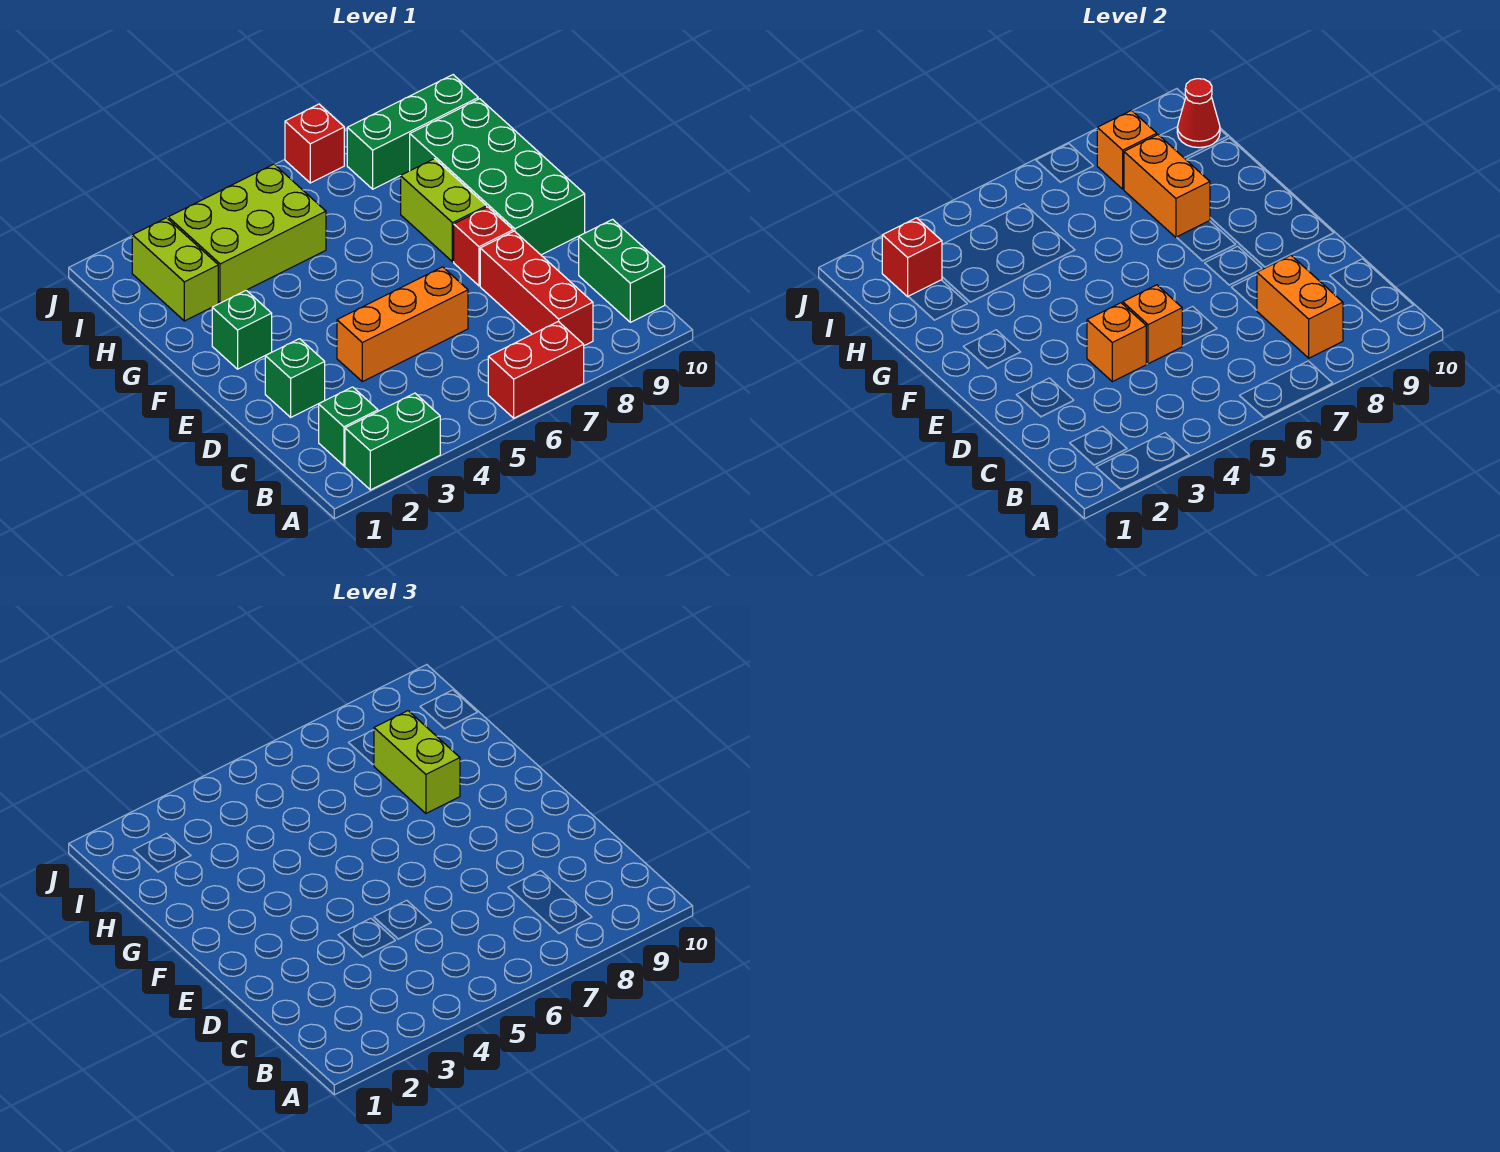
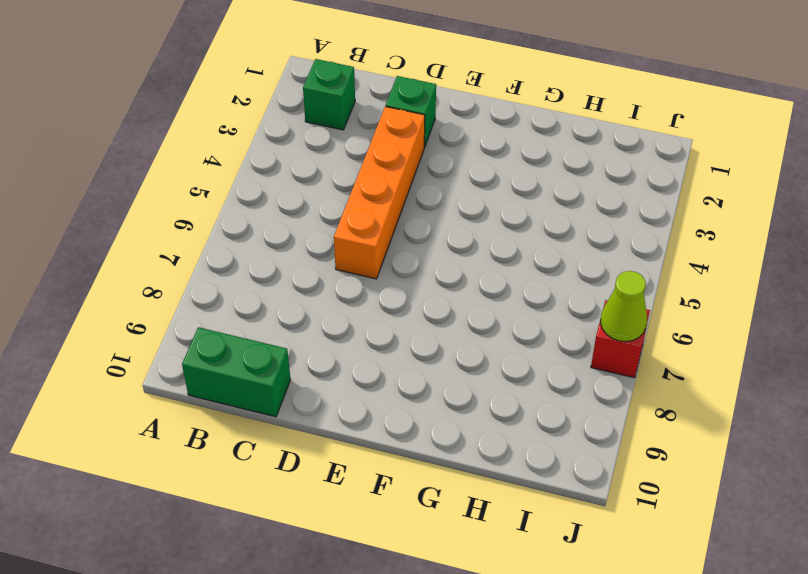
orange 1x4 brick [334,106,425,279] -> orange 1x3 brick [337,267,468,382]
lime 1x1 cone [601,271,647,342] -> none
none -> green 1x2 brick [345,393,440,490]
none -> red 1x2 brick [488,321,584,418]
none -> red 1x3 brick [480,231,593,346]

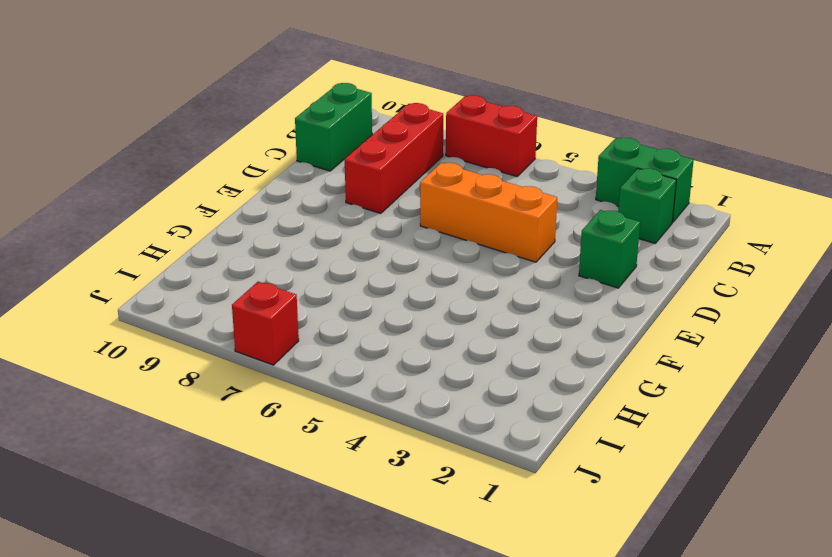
none -> red 1x1 brick [454,207,513,286]
none -> green 2x4 brick [410,99,585,255]
none -> green 1x1 brick [212,290,272,369]

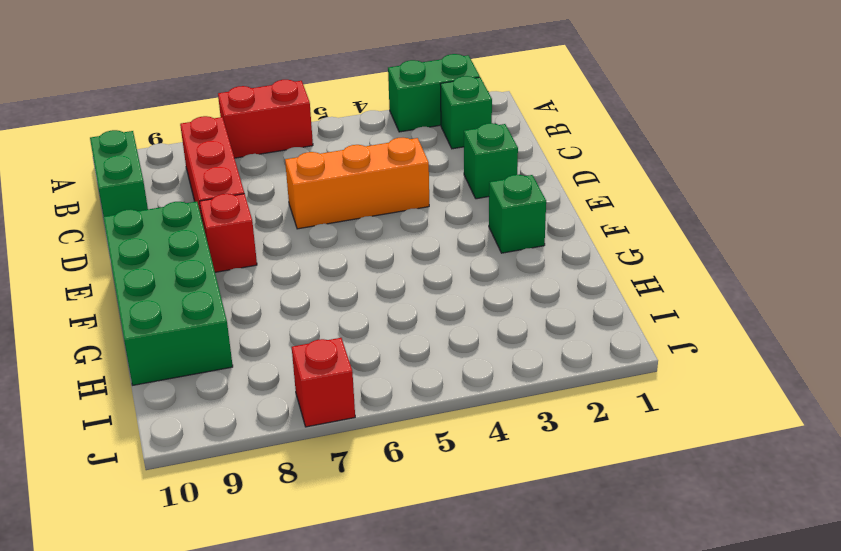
none -> lime 1x2 brick [401,159,487,262]
none -> lime 1x2 brick [132,218,218,321]
none -> lime 2x3 brick [168,164,326,303]

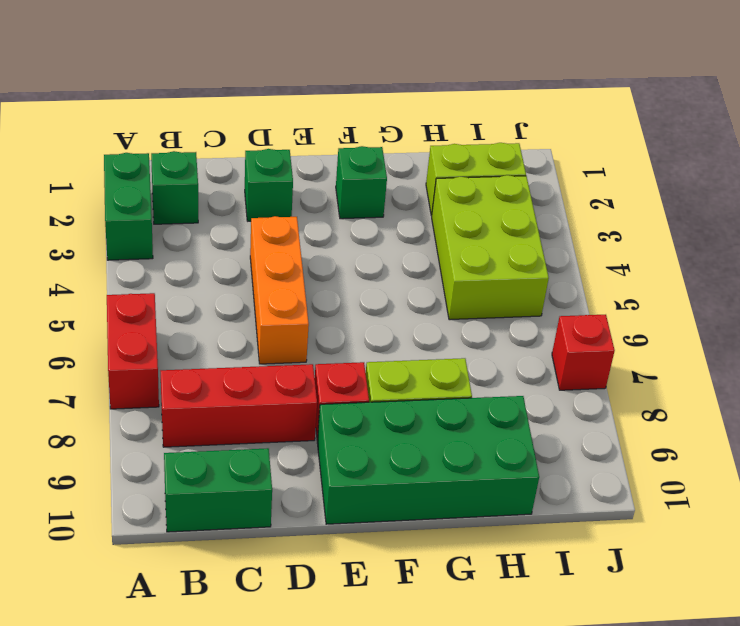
none -> green 1x3 brick [347,75,478,189]
none -> orange 1x2 brick [1257,255,1343,358]
none -> orange 1x1 brick [1087,303,1146,382]

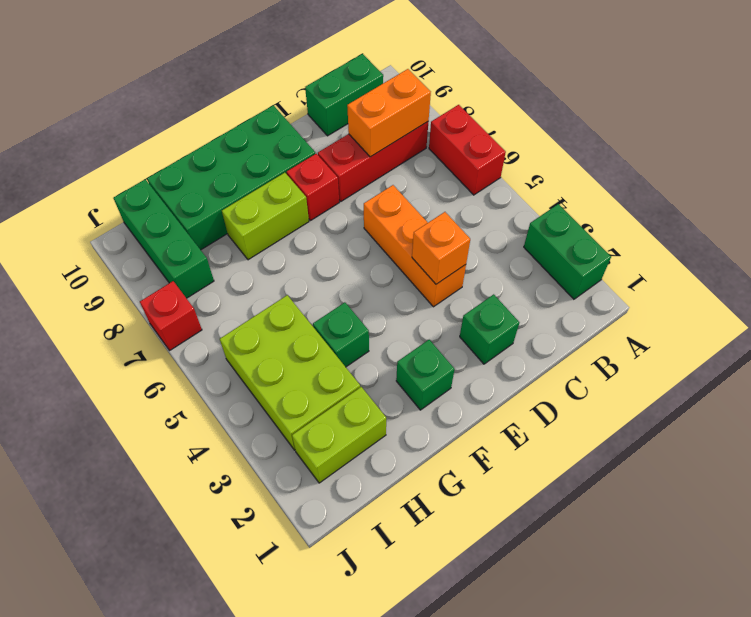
green 1x1 brick [313,302,369,367] -> green 1x1 brick moved to [319,387,378,466]
none -> orange 1x1 brick [1123,285,1183,364]
none -> orange 1x2 brick [1124,135,1210,237]
none -> red 1x1 brick [882,218,942,297]

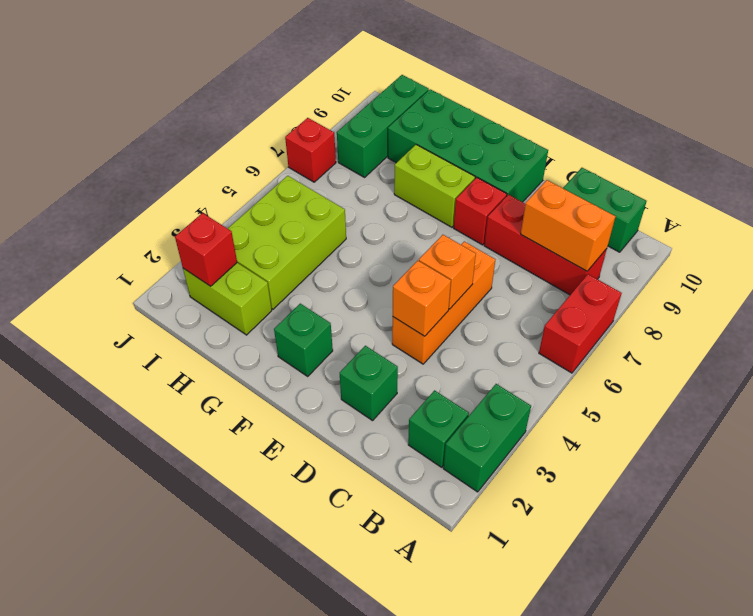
none -> orange 1x2 brick [1124,135,1210,237]
none -> orange 1x1 brick [1097,110,1157,189]
none -> red 1x1 cone [1177,79,1220,148]

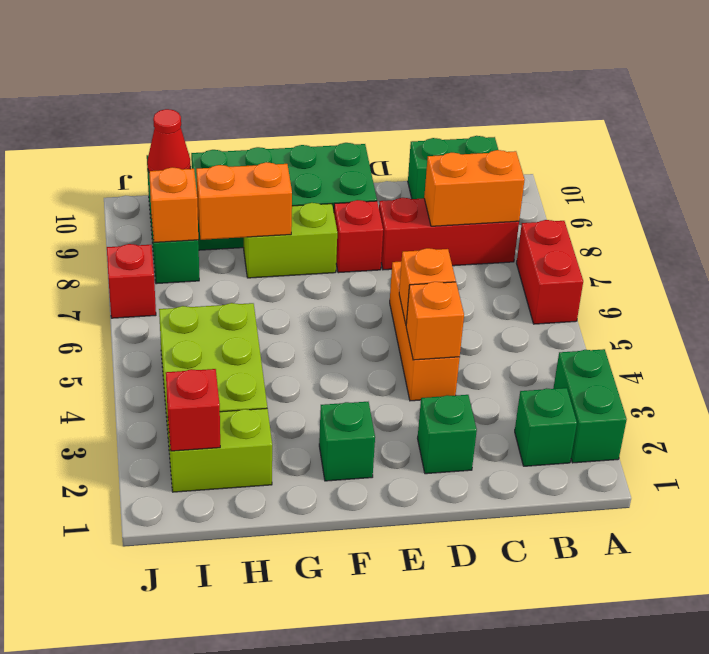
none -> lime 1x2 brick [374,711,460,813]

